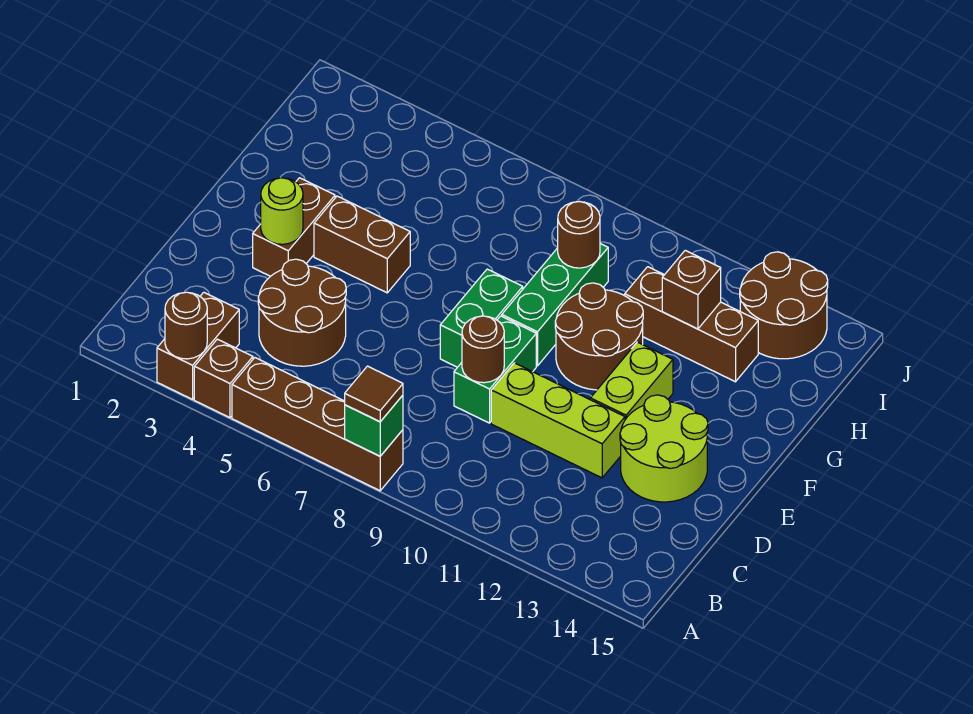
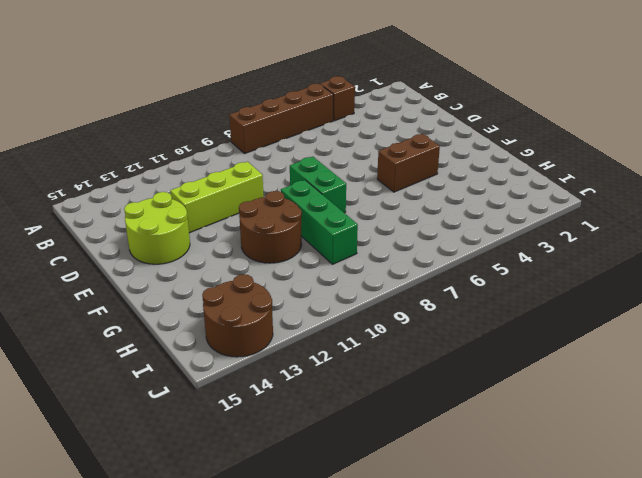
none -> brown 1x2 brick [157,292,239,399]
none -> brown 2x2 round brick [258,259,346,366]
none -> green 1x2 brick [454,316,536,423]

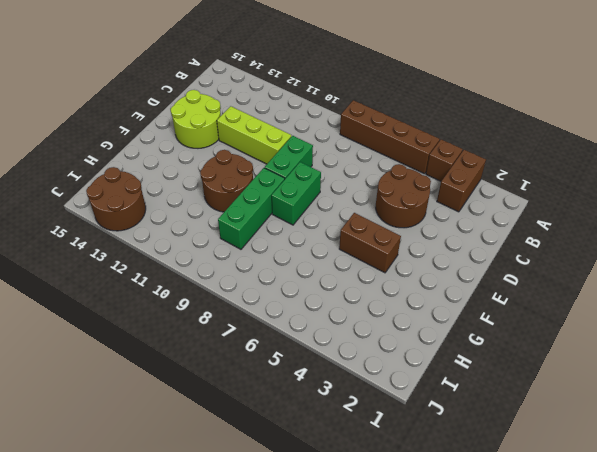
none -> brown 1x2 brick [253,178,335,276]
none -> lime 1x2 brick [590,342,673,420]
none -> brown 1x3 brick [625,267,758,382]

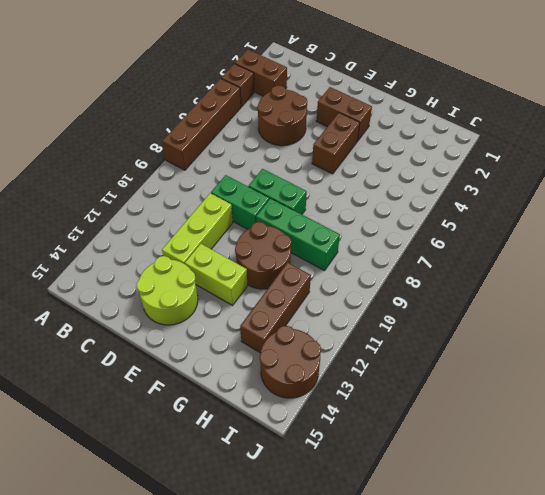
none -> brown 1x1 round brick [165,292,207,359]
none -> green 1x1 brick [345,395,403,456]
none -> brown 1x1 round brick [462,316,504,383]

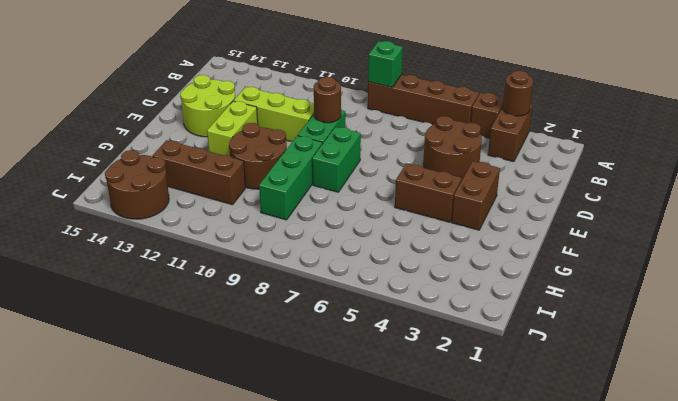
none -> lime 1x1 round brick [261,178,303,244]
none -> brown 1x1 round brick [558,202,600,268]
none -> brown 1x1 brick [662,250,721,329]

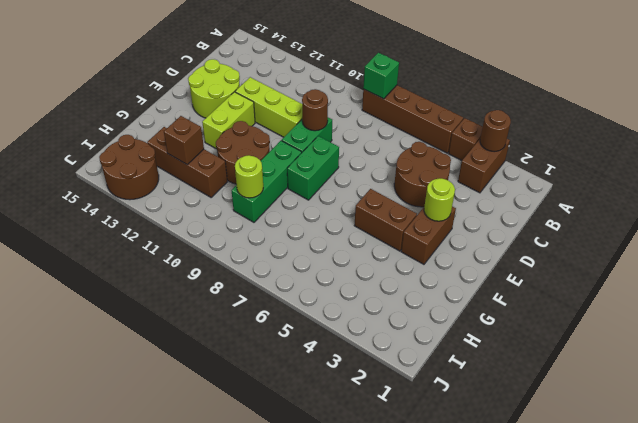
lime 1x1 round brick [235,155,263,198] -> brown 1x1 round brick [558,202,600,268]
none -> brown 1x1 tile [345,366,403,422]

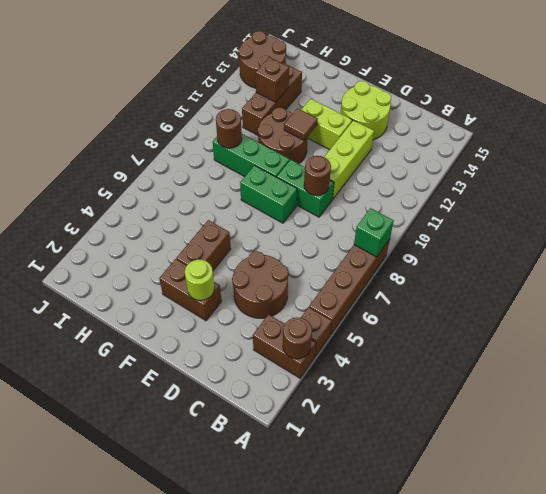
brown 1x1 tile [284,108,318,141] -> brown 1x1 tile moved to [345,366,403,422]

